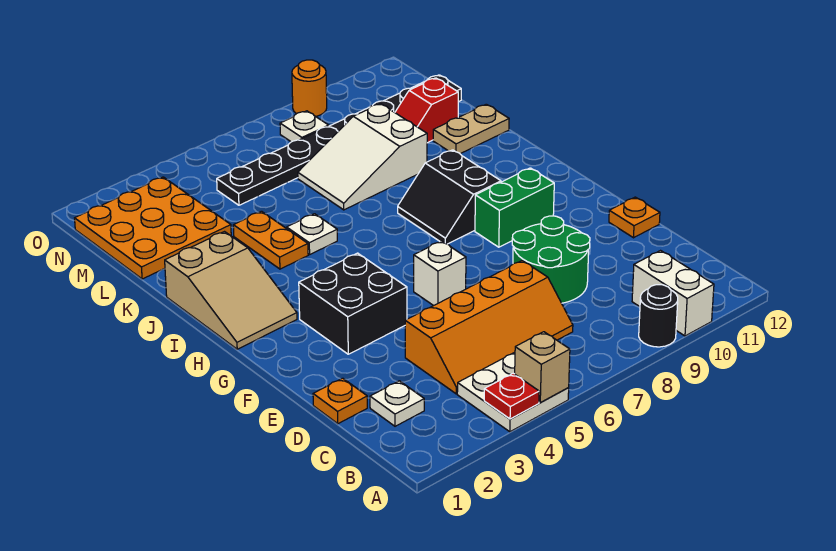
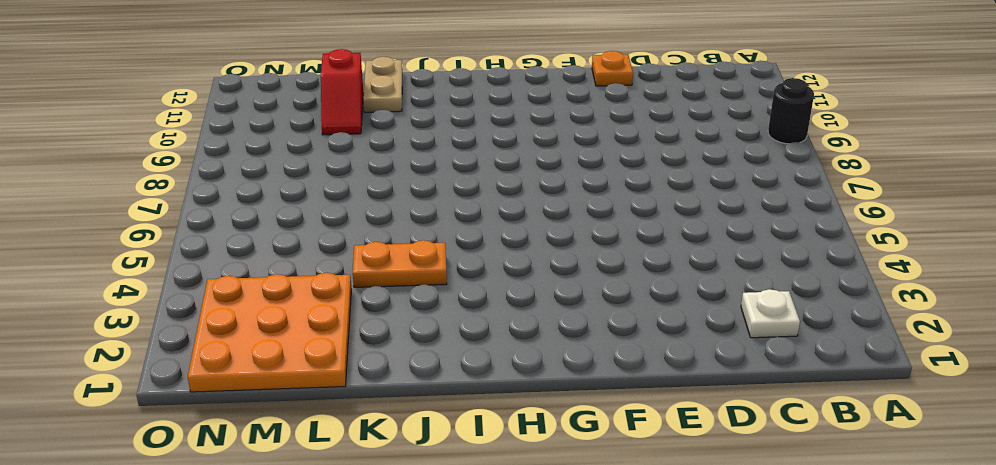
none -> white 2x2 plate [457,352,569,432]
none -> white 1x2 brick [632,251,714,336]
none -> orange 2x4 slope [405,261,573,394]

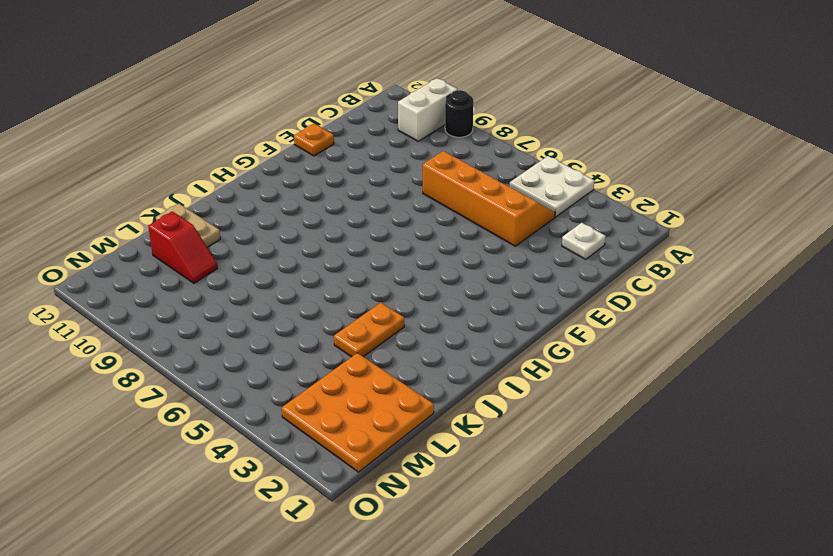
none -> orange 1x1 plate [313,378,367,424]
none -> green 2x2 round brick [512,216,590,303]
none -> black 2x2 brick [299,253,407,354]

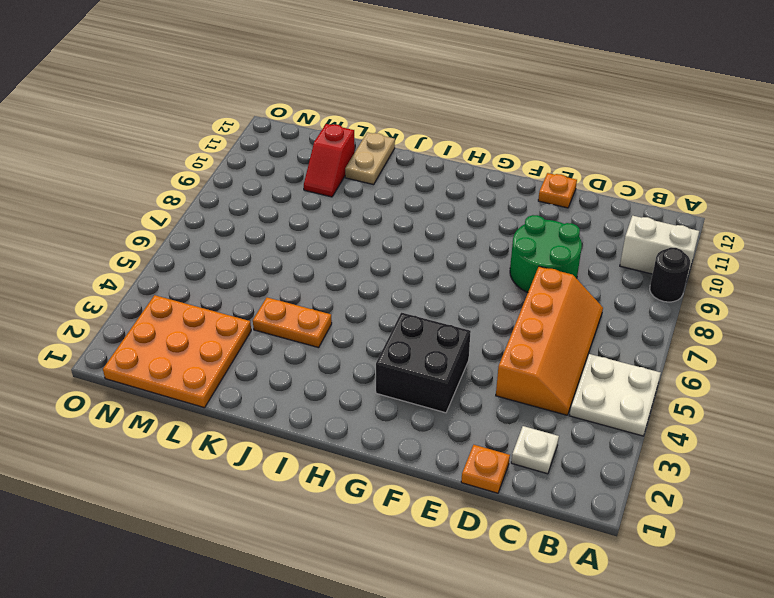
none -> white 1x1 brick [414,241,466,306]
none -> green 1x2 brick [475,168,554,247]
none -> tan 2x3 slope [165,232,297,349]

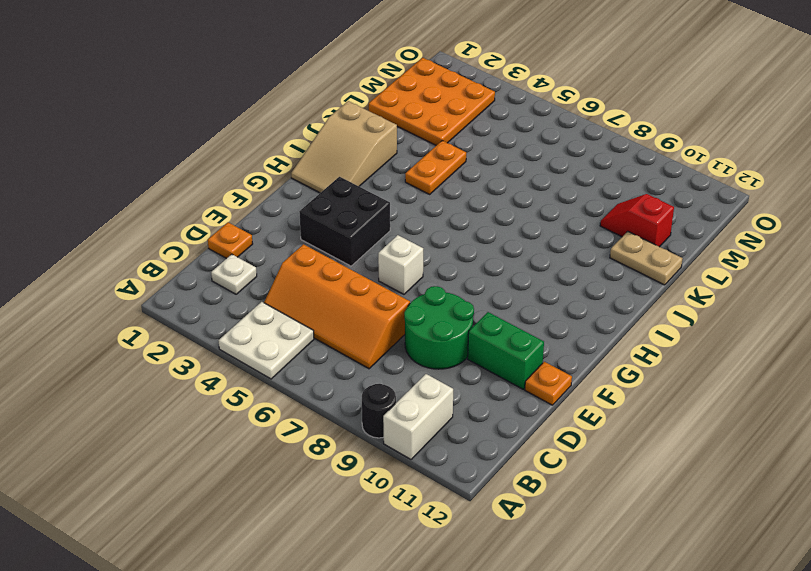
green 1x2 brick [468,312,544,389] -> green 1x2 brick moved to [475,168,554,247]
none -> black 2x2 slope [398,150,501,244]
none -> white 1x1 plate [287,214,337,255]
none -> white 2x3 slope [298,104,427,210]

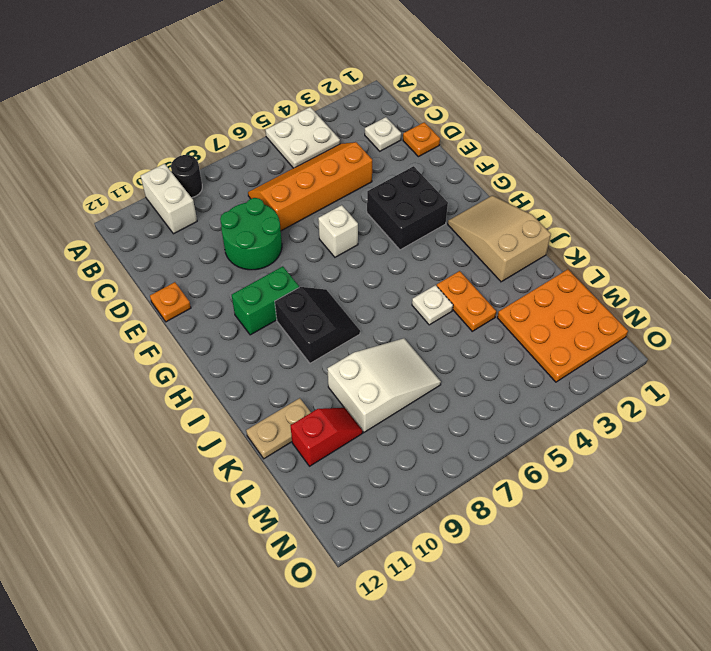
none -> black 1x8 plate [217,75,461,205]
none -> white 1x1 plate [280,111,329,142]
none -> orange 1x1 round brick [292,60,327,116]

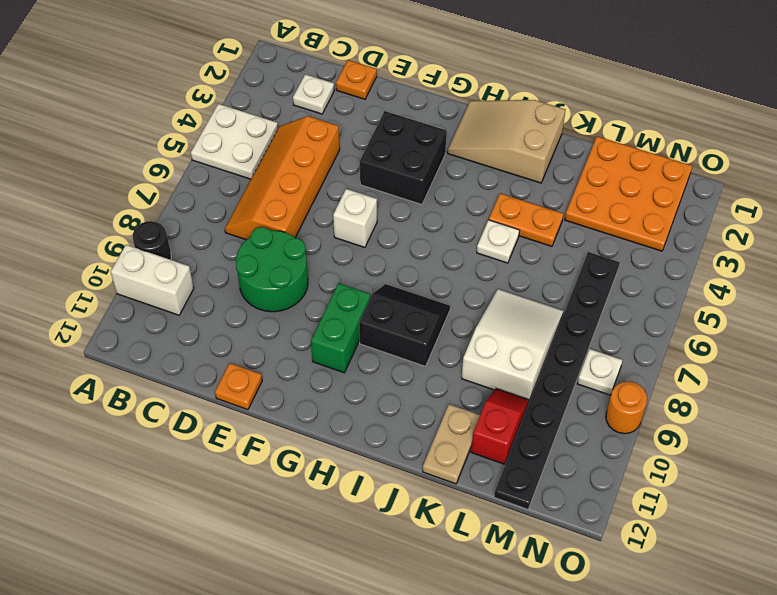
none -> red 1x1 plate [484,373,539,419]
none -> tan 1x1 brick [515,332,570,402]

